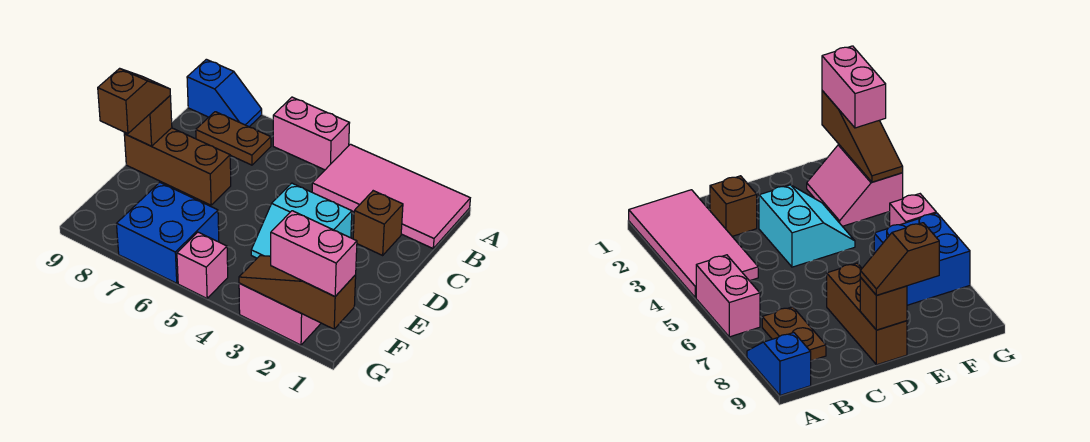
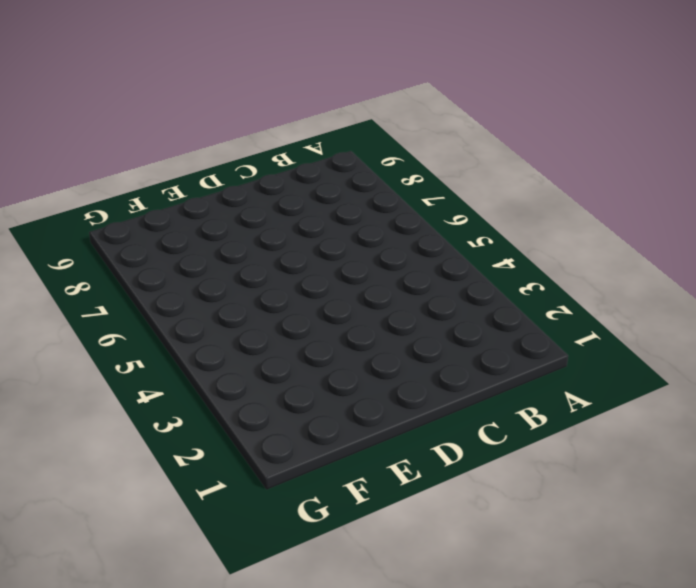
none -> pink 2x4 tile [312,144,470,248]
none -> pink 1x2 brick [273,97,349,170]
none -> blue 1x2 slope [187,59,262,127]

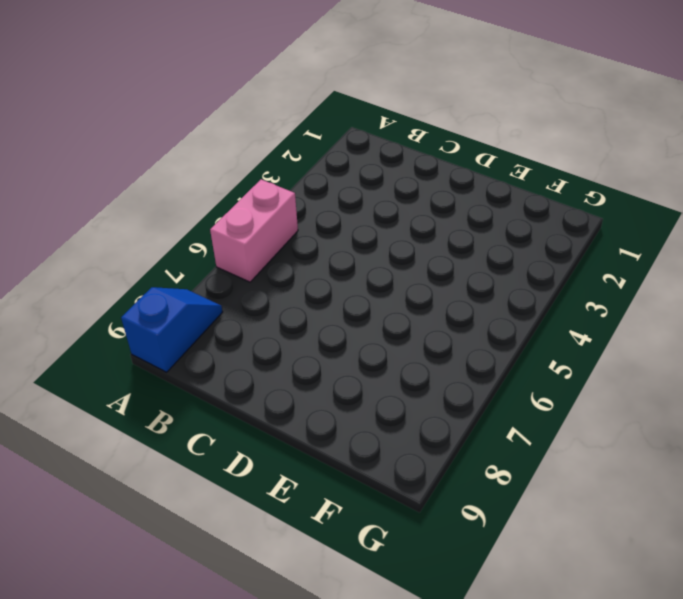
none -> pink 2x4 tile [312,144,470,248]
none -> brown 1x2 plate [196,112,271,165]
none -> brown 1x1 brick [353,191,403,255]

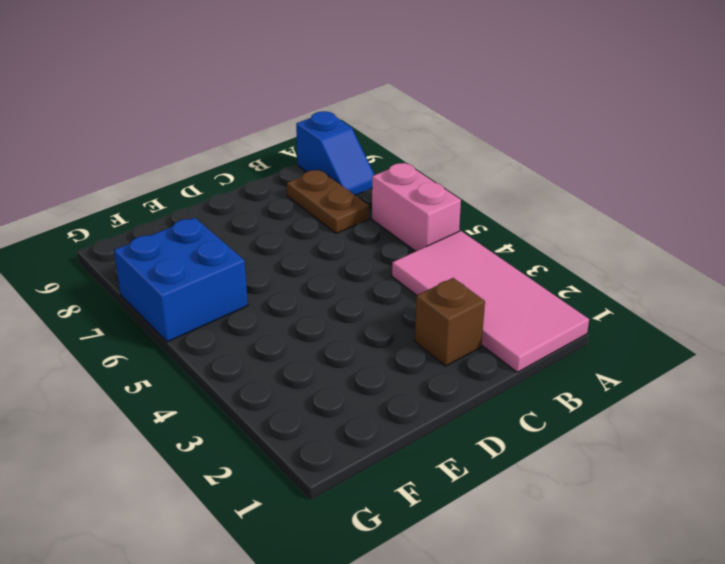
none -> cyan 2x2 slope [251,183,352,258]
none -> brown 1x3 brick [124,128,231,205]
none -> pink 2x2 slope [239,283,321,345]

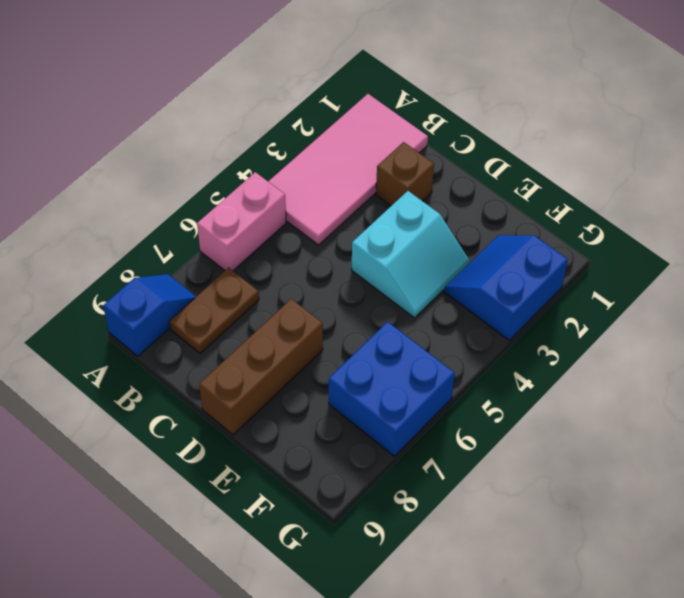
blue 2x2 slope [444,235,568,340] -> pink 2x2 slope [239,283,321,345]
none -> pink 1x1 brick [177,232,228,298]
none -> brown 1x1 brick [124,96,172,146]
none -> brown 1x3 slope [239,256,356,329]

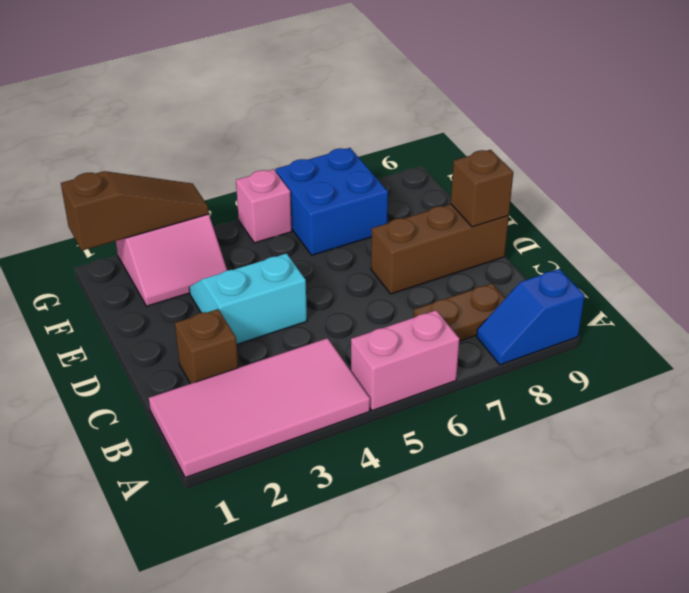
none -> brown 1x2 slope [98,68,170,134]
none -> pink 1x2 brick [271,211,357,296]

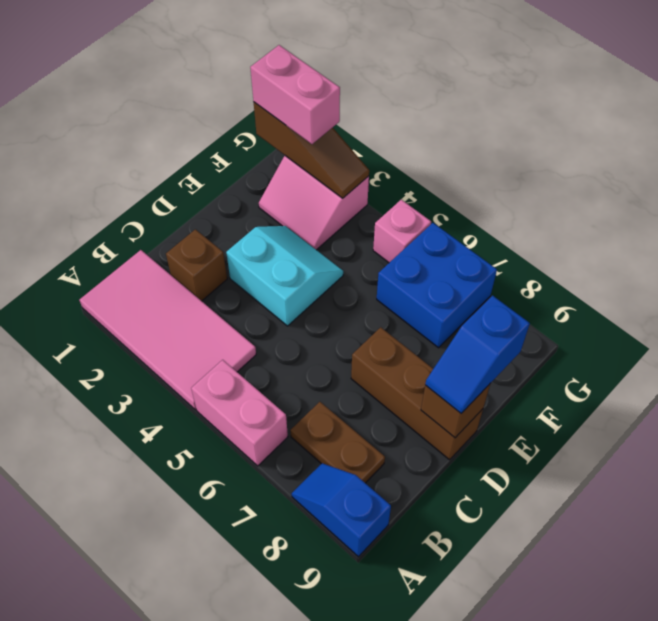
blue 1x2 slope [425,296,530,413] -> brown 1x2 slope [98,68,170,134]

